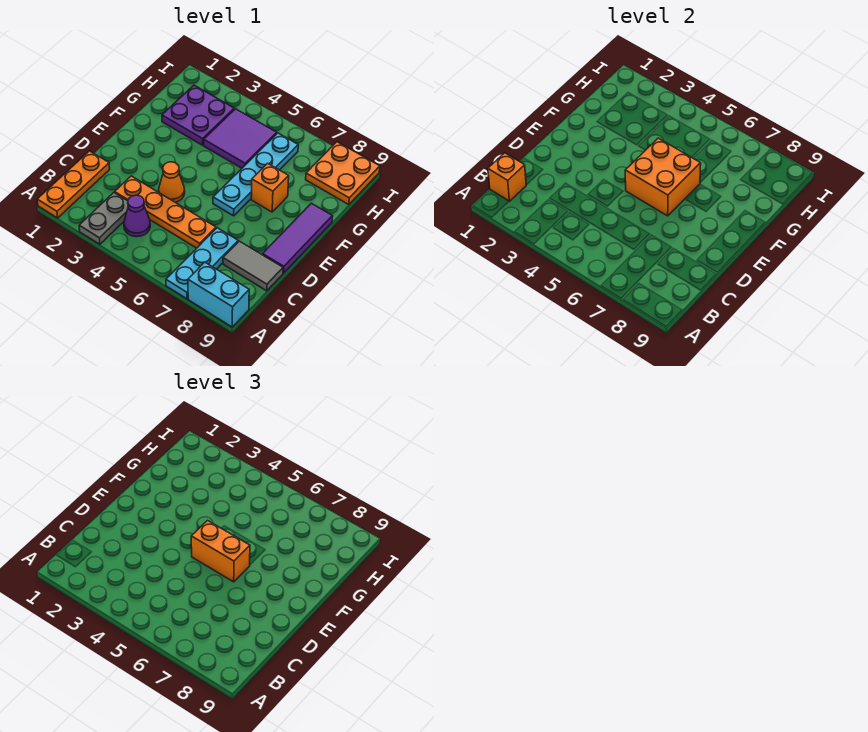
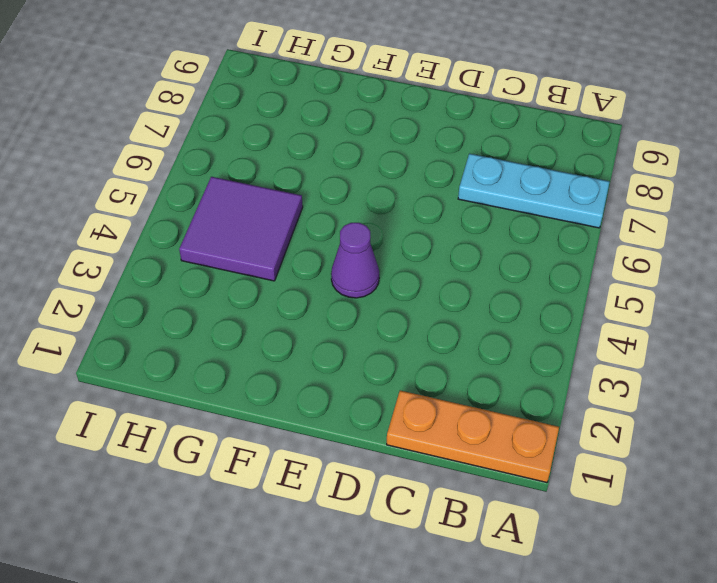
purple 1x1 cone [331,223,379,298] -> purple 1x1 cone moved to [124,195,150,237]
none -> grey 1x2 plate [79,193,128,244]
none -> cyan 1x2 brick [188,262,249,327]
none -> orange 1x4 plate [115,176,216,248]

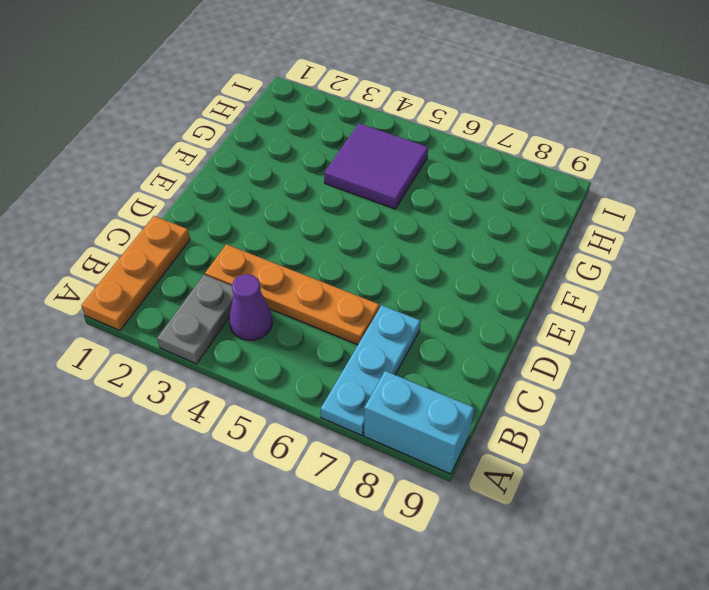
none -> grey 1x2 tile [223,241,283,291]
none -> orange 1x1 cone [159,162,185,202]
none -> purple 1x3 tile [262,203,333,273]

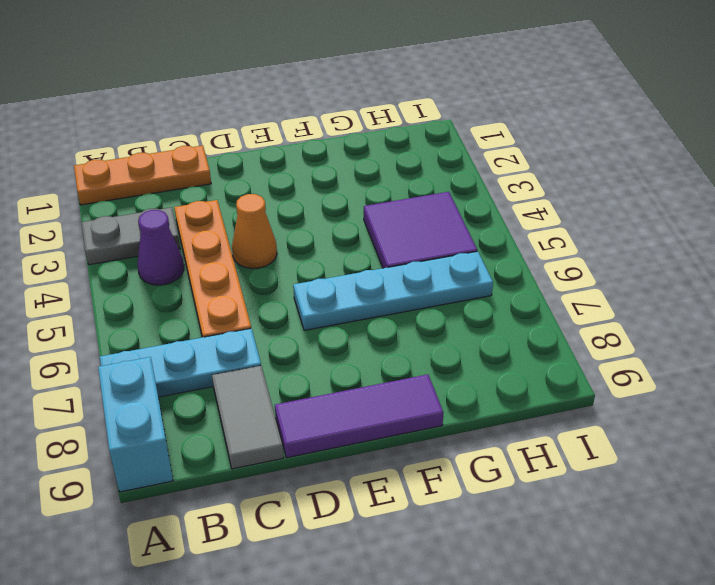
none -> orange 1x1 brick [251,163,289,212]
none -> purple 2x2 plate [162,85,234,145]
none -> orange 2x2 plate [306,142,380,205]

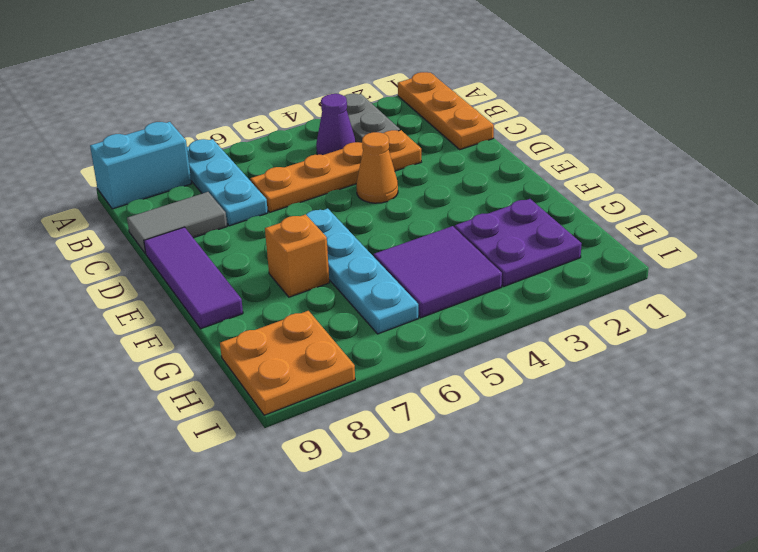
none -> orange 1x1 brick [488,153,526,201]
none -> orange 2x2 brick [625,138,701,216]
none -> orange 1x2 brick [191,521,250,582]

